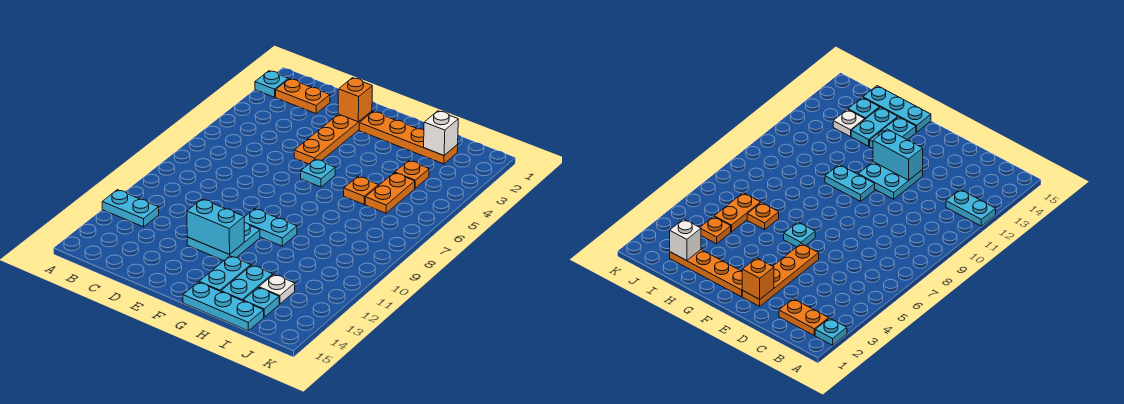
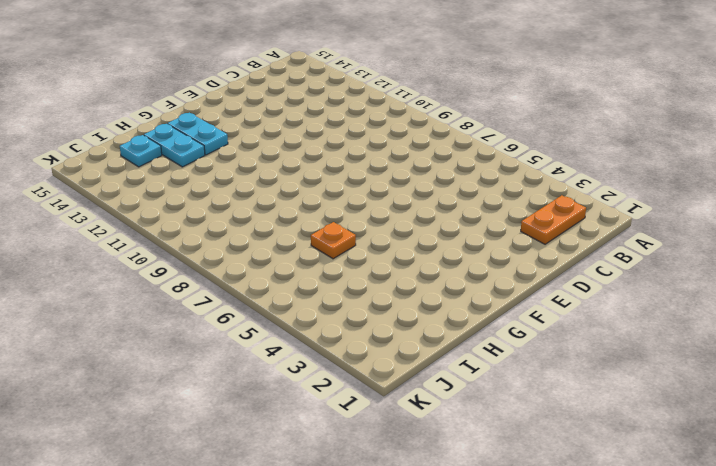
none -> cyan 1x1 plate [255,71,288,97]
none -> cyan 1x2 plate [102,190,159,227]
none -> orange 1x4 plate [294,111,372,164]

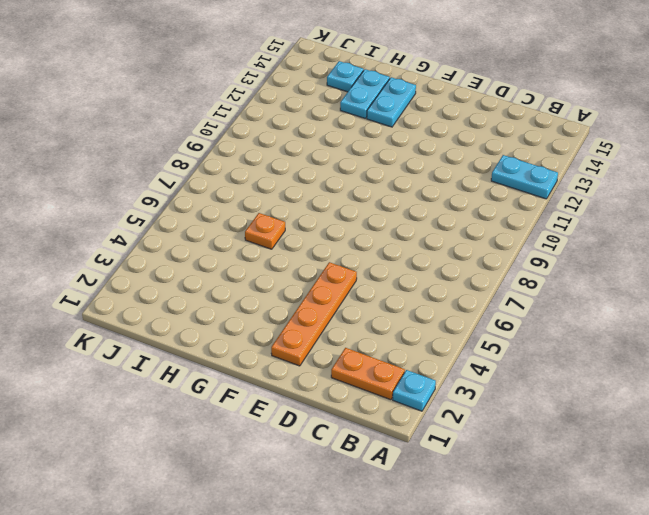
none -> cyan 2x2 plate [187,223,260,261]
none -> orange 1x4 plate [359,112,458,164]
none -> cyan 1x1 plate [301,159,335,187]

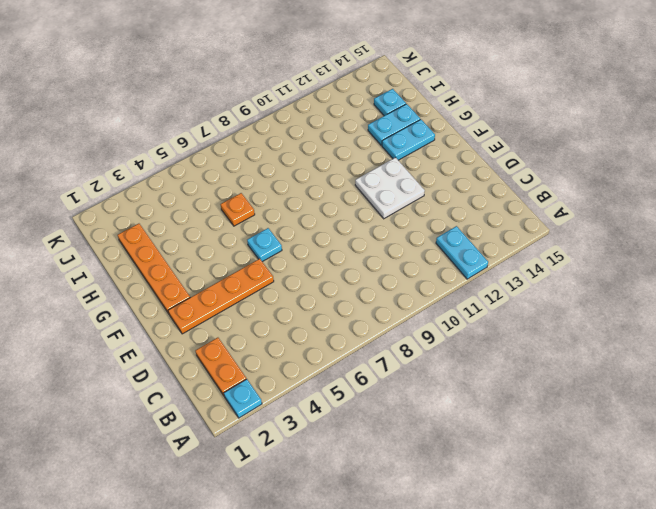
white 2x2 plate [355,157,425,219] -> cyan 2x2 plate [187,223,260,261]
none -> cyan 1x2 plate [244,209,297,246]
none -> cyan 1x3 plate [183,282,264,331]
none -> orange 1x1 plate [395,161,429,188]

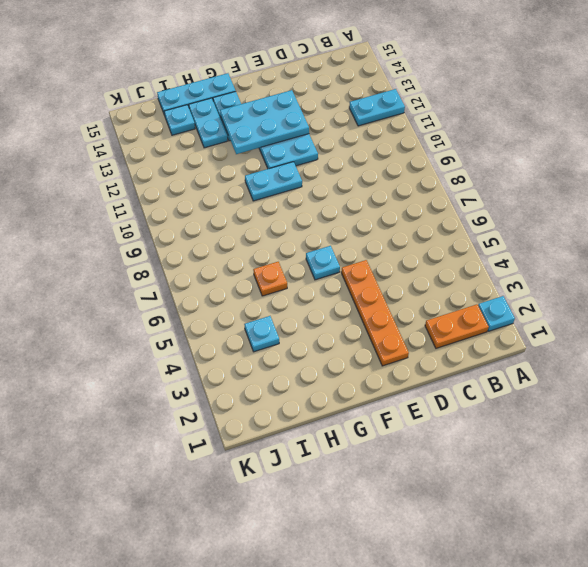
cyan 2x3 plate [220,90,309,154] -> cyan 1x2 brick [187,199,244,254]
cyan 1x1 plate [244,316,279,352] -> orange 1x1 plate [395,161,429,188]
none -> orange 1x4 plate [359,112,458,164]
none -> orange 1x2 plate [365,173,415,213]
none -> white 1x1 plate [259,274,295,304]

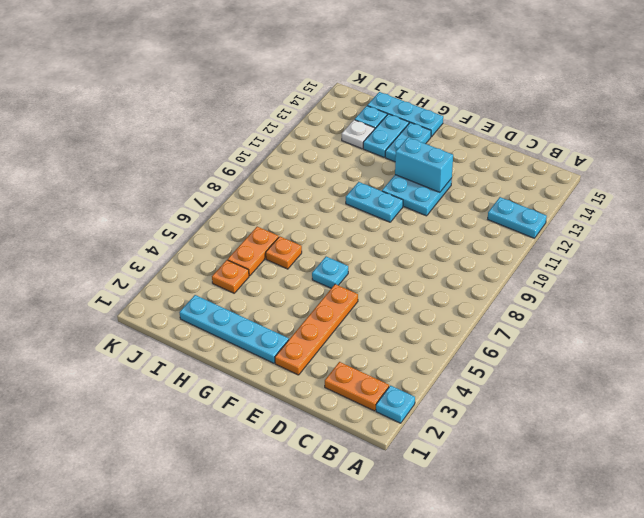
cyan 1x4 plate [179,295,289,363] -> orange 1x4 plate [359,112,458,164]
none -> orange 1x1 brick [338,78,372,122]
none -> white 1x1 brick [424,111,458,155]

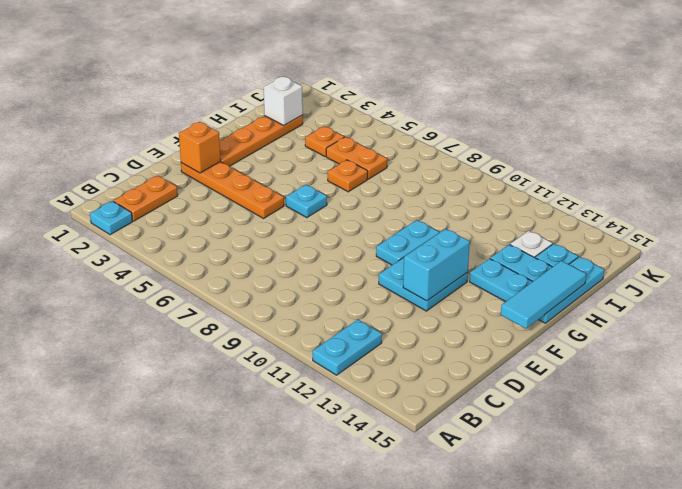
cyan 1x3 tile [501,261,586,329] -> none

